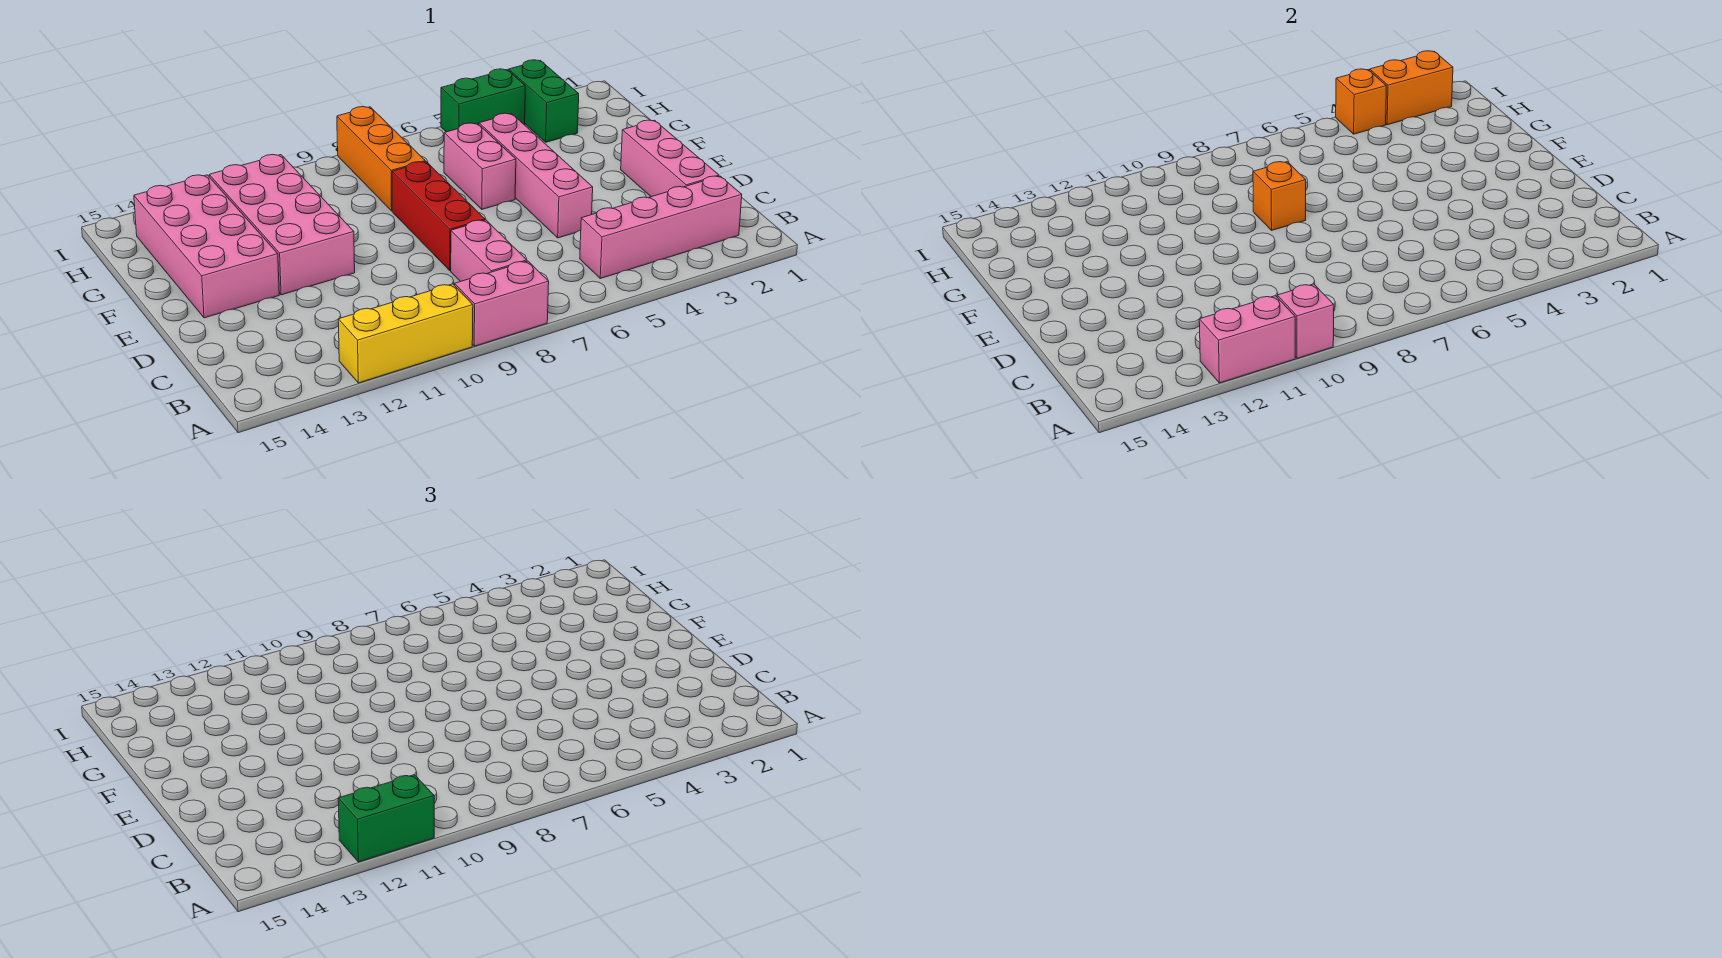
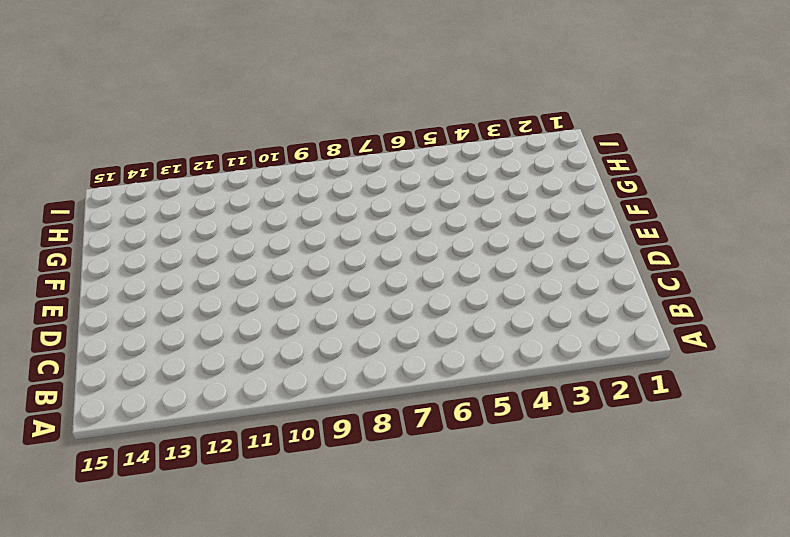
none -> pink 1x2 brick [455,261,549,346]
none -> yellow 1x3 brick [338,284,473,383]
none -> pink 1x4 brick [580,176,742,278]

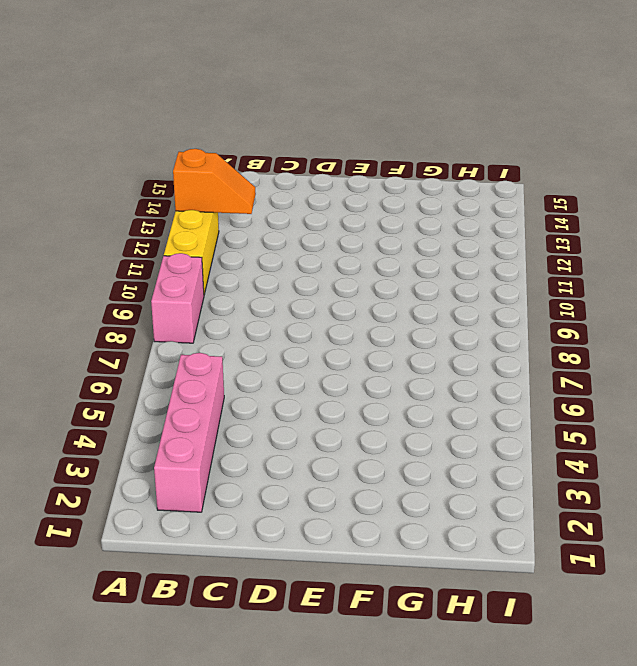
orange 1x2 slope [173,149,256,214] -> pink 1x2 brick [1199,296,1295,383]
none -> pink 1x2 brick [451,220,527,282]
none -> pink 1x3 brick [621,120,719,197]
none -> pink 1x4 brick [479,113,593,238]

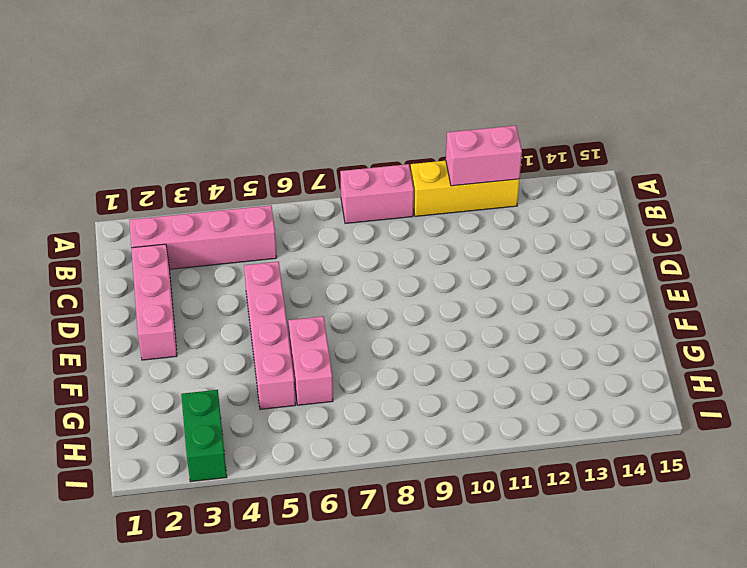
none -> pink 1x2 brick [451,220,527,282]
none -> red 1x3 brick [392,162,485,271]
none -> pink 2x4 brick [209,155,355,295]

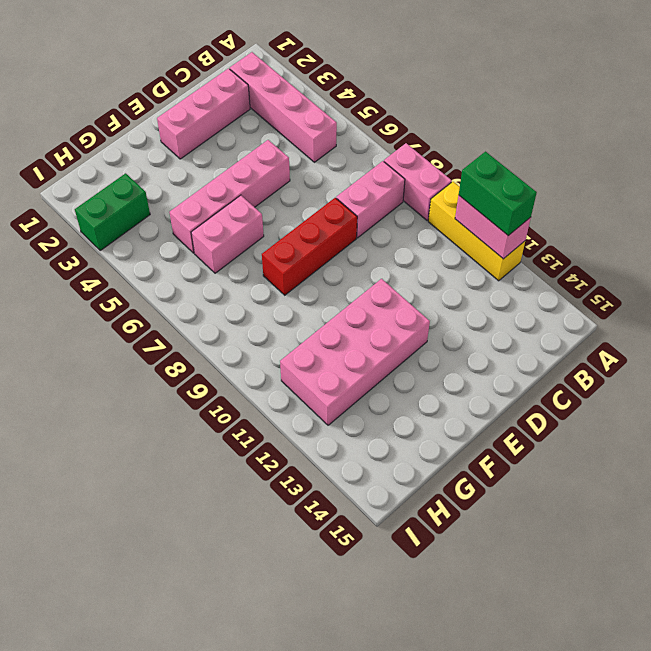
none -> pink 2x4 brick [134,175,279,318]
none -> orange 1x3 brick [337,107,425,211]
none -> green 1x2 brick [441,69,525,132]

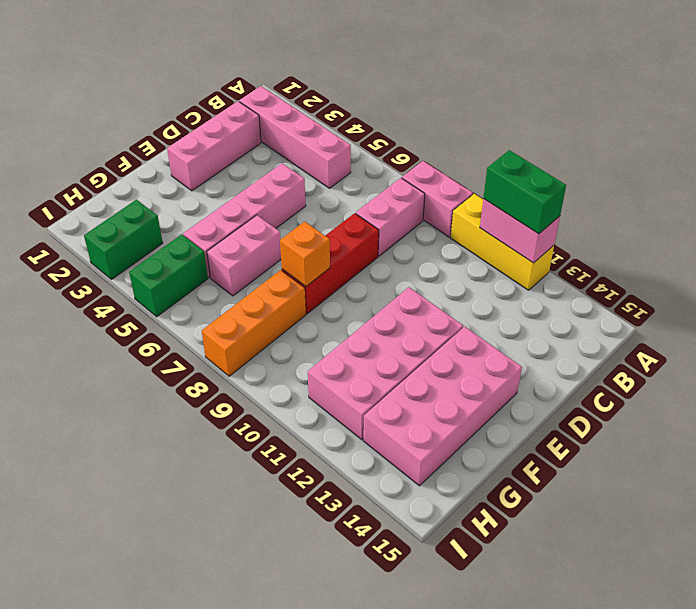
green 1x2 brick [129,235,208,317] -> green 1x2 brick turned to [441,69,525,132]
none -> pink 1x1 brick [1277,284,1334,358]
none -> orange 1x2 brick [1370,51,1453,125]
none -> orange 1x1 brick [1336,69,1386,134]

